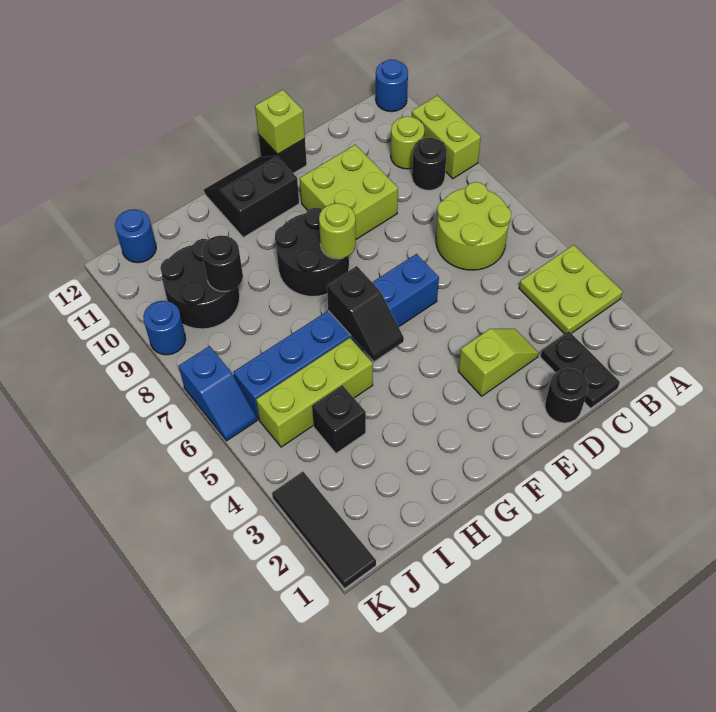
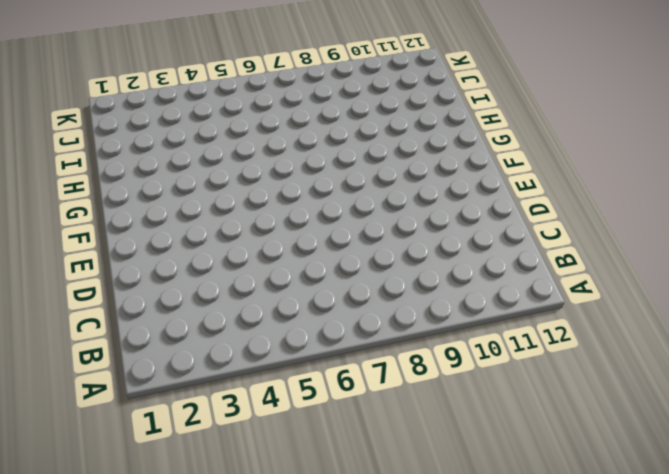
none -> lime 2x2 plate [519,245,623,334]
none -> lime 1x2 brick [412,95,481,179]
none -> blue 1x1 round brick [376,59,408,112]

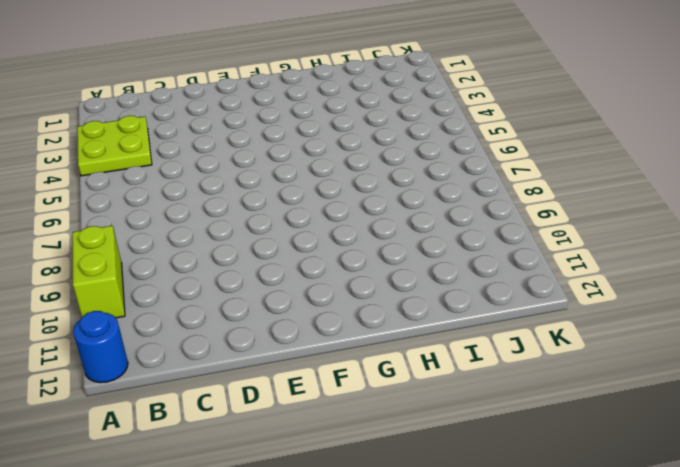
none -> lime 2x2 round brick [436,182,511,270]
none -> black 1x1 round brick [412,138,447,190]
none -> lime 1x1 round brick [391,116,425,169]

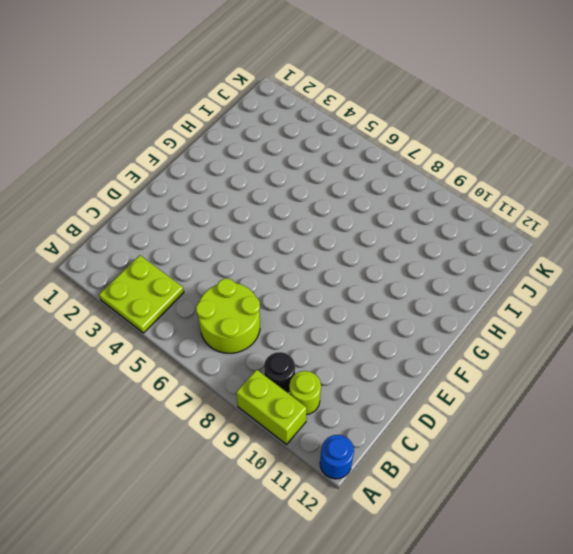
none -> black 1x2 plate [540,331,620,409]
none -> black 1x1 round brick [545,368,588,423]
none -> lime 1x2 slope [458,329,539,396]

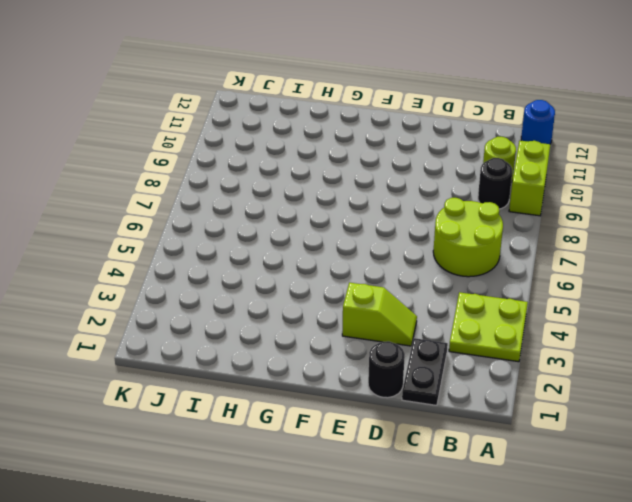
none -> lime 2x2 brick [300,145,398,239]
none -> blue 1x6 brick [233,254,439,420]
none -> black 1x1 brick [258,134,307,173]

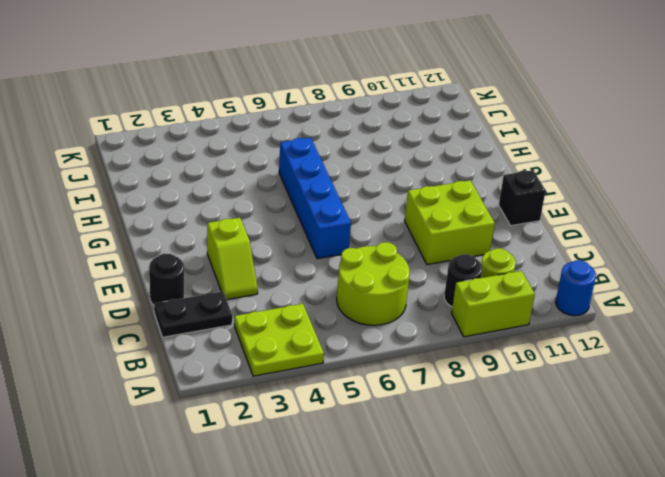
blue 1x4 brick [279,138,351,259] -> blue 1x6 brick [233,254,439,420]
none -> black 2x2 round brick [275,207,349,296]
none -> black 2x2 slope [204,156,299,237]
none -> lime 1x3 brick [256,338,373,447]

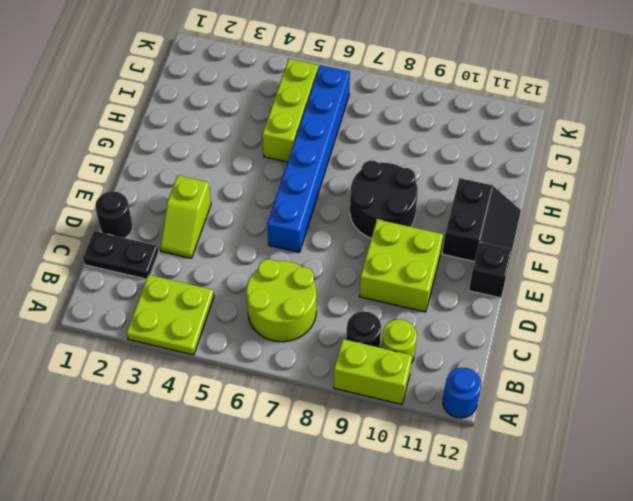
none -> black 1x1 brick [312,385,366,453]
none -> black 2x2 round brick [160,239,240,329]
none -> blue 1x1 round brick [115,209,156,263]

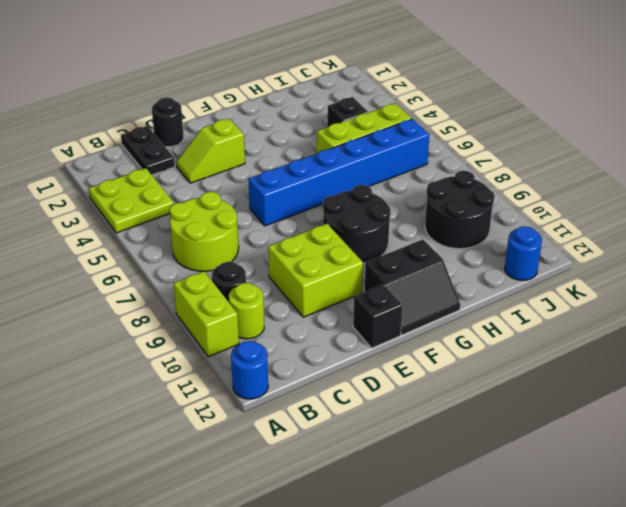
none -> black 1x3 tile [272,472,376,588]
none -> blue 1x2 slope [179,346,257,441]
none -> blue 1x1 round brick [143,301,186,355]

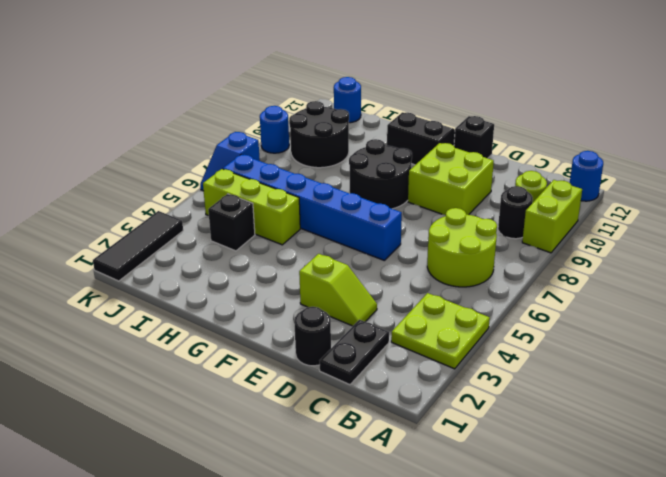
none -> lime 1x1 brick [255,90,305,154]
none -> lime 1x1 round brick [319,203,356,259]
none -> black 1x2 slope [327,266,404,361]

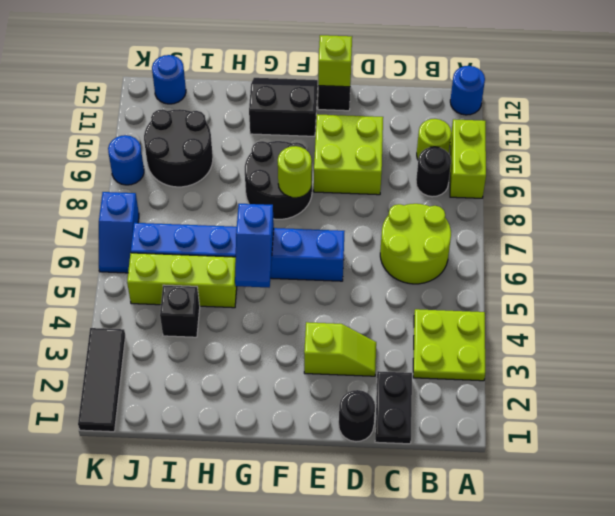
blue 1x2 slope [235,204,274,287] -> black 1x2 slope [327,266,404,361]
none -> black 1x1 round brick [202,236,243,292]

